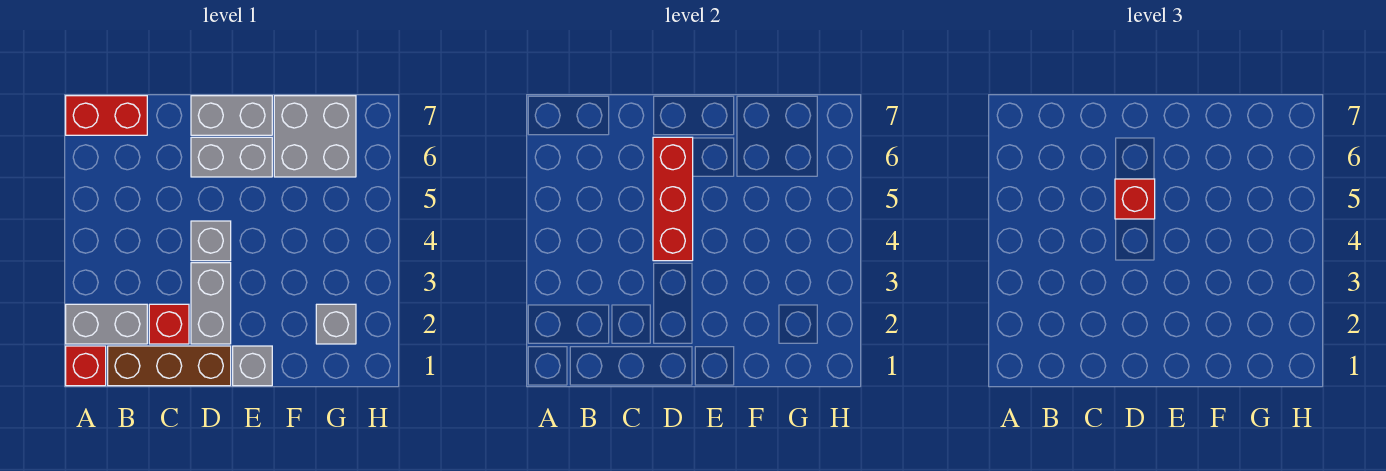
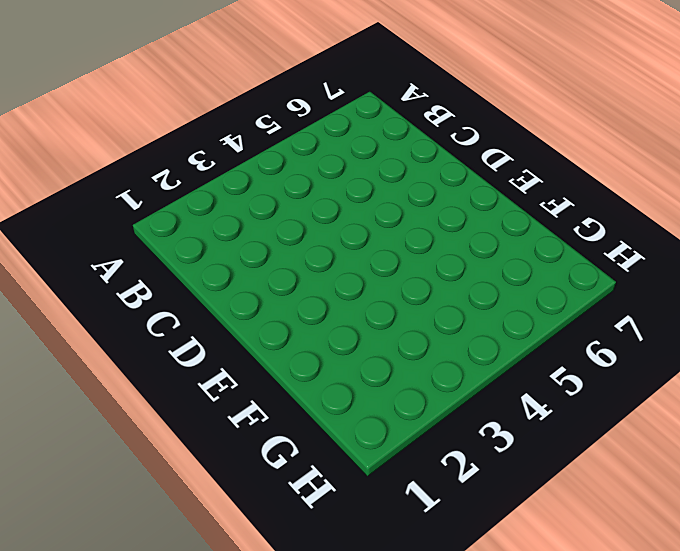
none -> red 1x1 brick [66,346,106,386]
none -> grey 1x2 brick [66,304,147,344]
none -> red 1x2 brick [66,96,147,135]

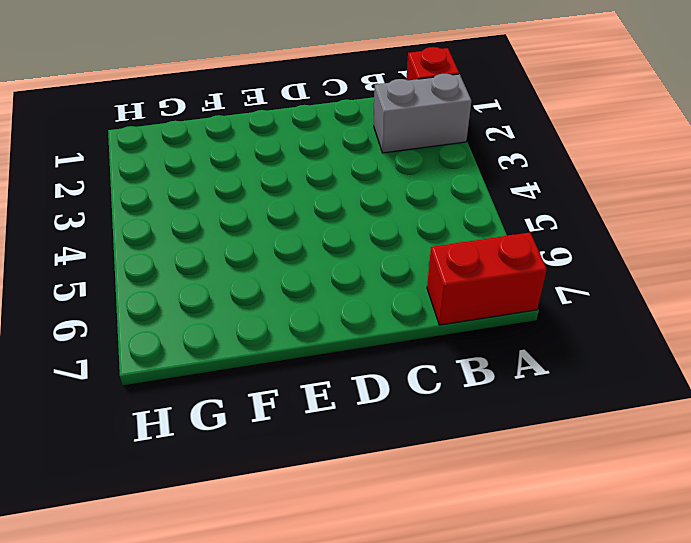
none -> brown 1x3 brick [108,346,231,386]
none -> red 1x1 brick [149,304,189,344]
none -> grey 1x2 brick [191,263,231,344]

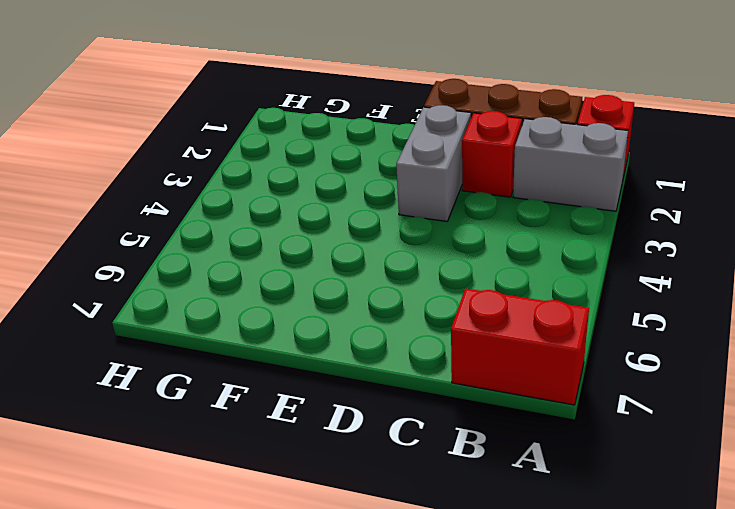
none -> grey 1x1 brick [191,221,231,261]
none -> grey 1x2 brick [191,137,272,177]
none -> grey 1x2 brick [191,96,272,135]

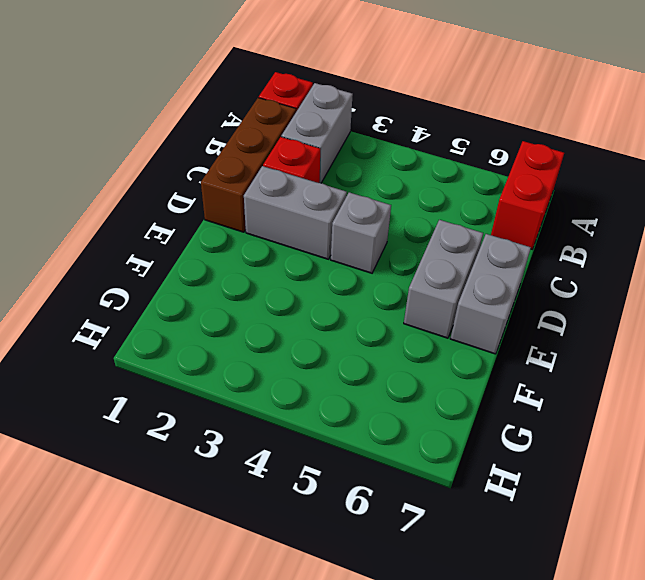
none -> grey 1x1 brick [233,346,272,386]
none -> grey 2x2 brick [274,96,356,177]
none -> grey 1x1 brick [316,304,356,344]

